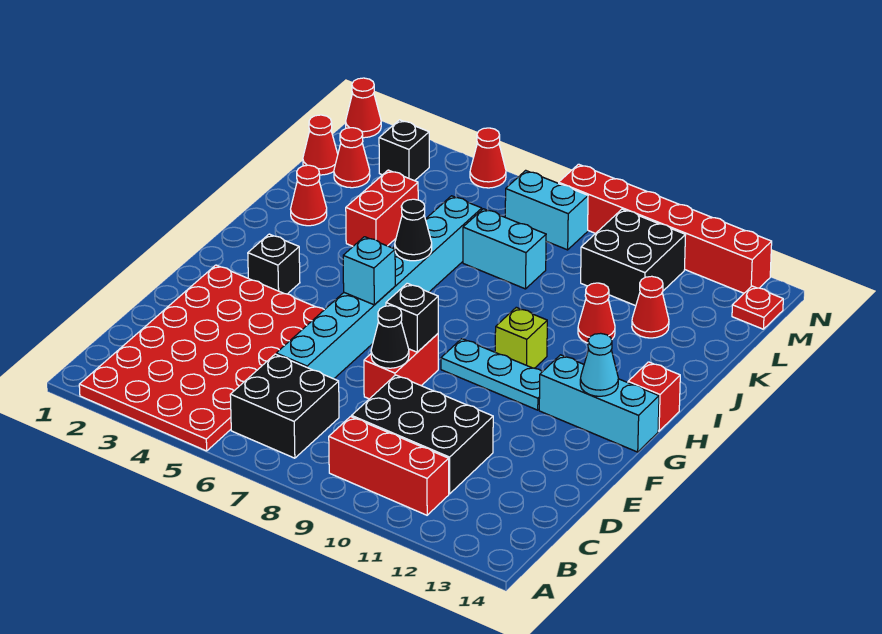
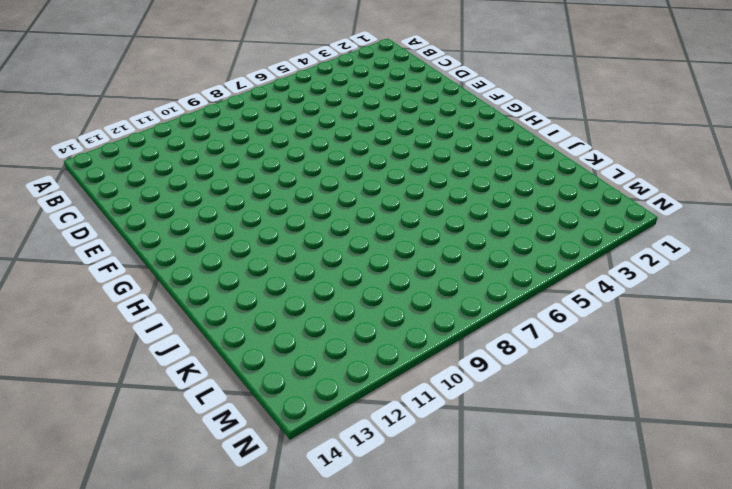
none -> red 4x6 plate [79,265,324,451]
none -> black 2x2 brick [230,354,339,458]
none -> red 1x3 brick [329,417,449,515]
none -> black 2x3 brick [352,375,493,494]

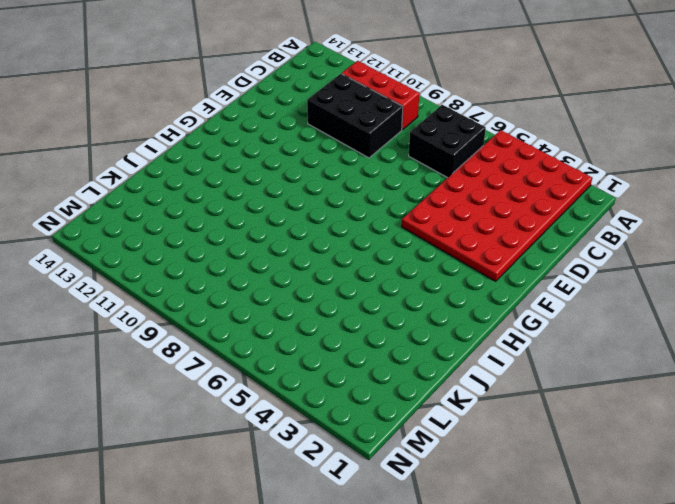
none -> cyan 1x8 brick [276,196,482,379]
none -> red 1x2 brick [364,334,438,399]
none -> black 1x1 brick [248,234,300,294]
none -> cyan 1x3 plate [441,339,542,410]

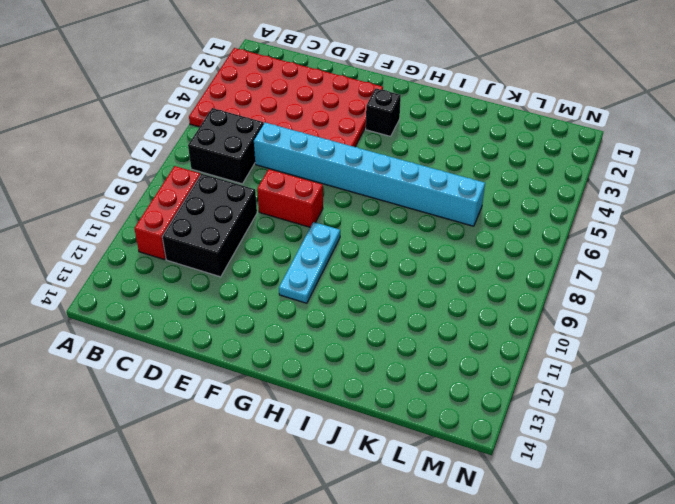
none -> cyan 1x3 brick [539,355,659,452]
none -> lime 1x1 brick [495,307,547,368]
none -> red 1x1 brick [628,362,680,431]
none -> red 1x1 cone [291,165,327,226]

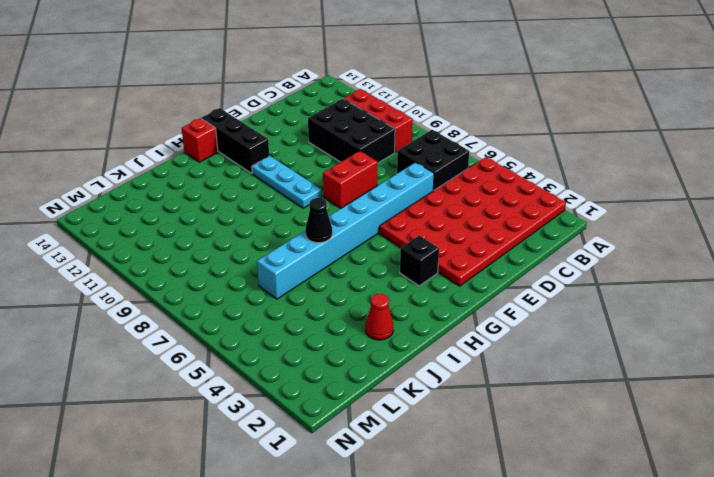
black 1x3 brick [201,108,269,173] -> cyan 1x3 brick [539,355,659,452]
none -> lime 1x1 brick [495,307,547,368]
none -> red 1x2 brick [346,170,418,246]
none -> red 1x1 cone [578,283,615,343]
none -> cyan 1x2 brick [463,209,546,289]

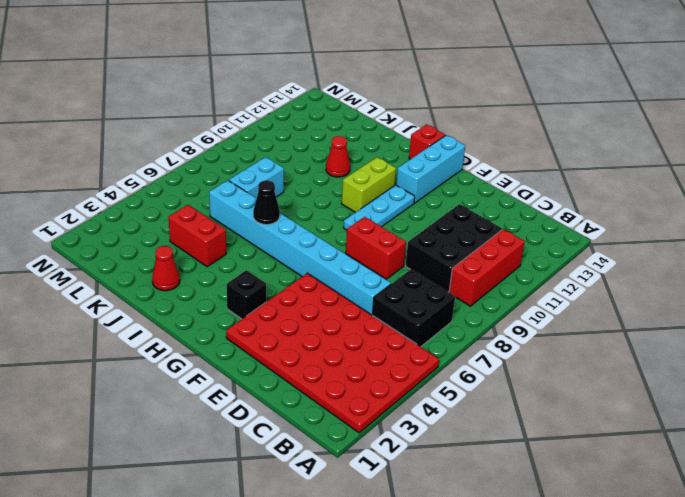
lime 1x2 brick [342,157,396,212] -> lime 1x1 brick [495,307,547,368]
none -> red 1x1 cone [632,276,669,338]
none -> red 1x1 cone [303,115,338,175]
none -> red 1x1 cone [334,128,370,188]
none -> black 2x2 brick [581,209,685,306]

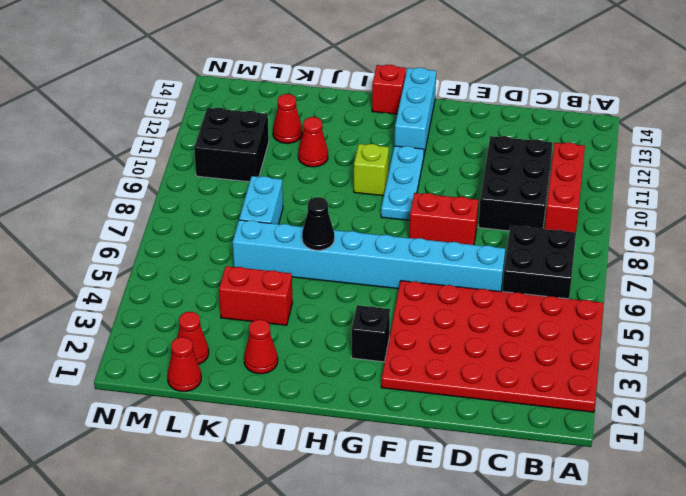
none -> black 1x1 brick [379,120,429,181]
none -> cyan 1x2 brick [505,170,588,250]
none -> red 1x1 plate [732,286,783,329]
none -> red 1x1 cone [346,78,381,138]

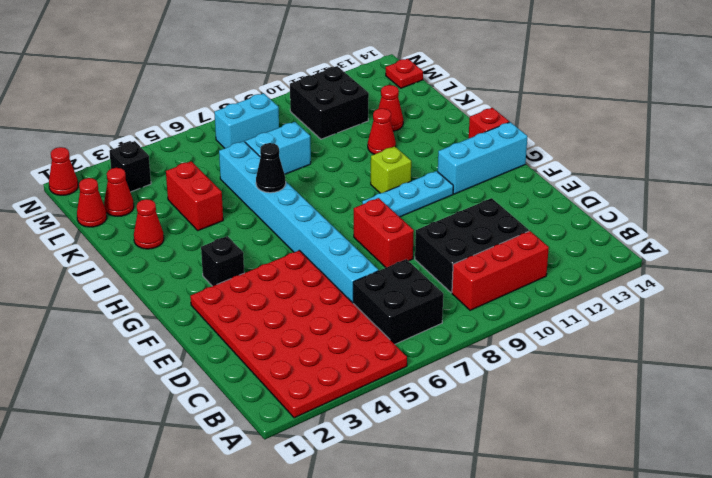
none -> red 1x1 cone [470,128,506,188]
none -> red 1x6 brick [559,164,772,293]
none -> black 1x1 cone [371,306,409,368]
none -> black 1x1 brick [386,283,438,352]

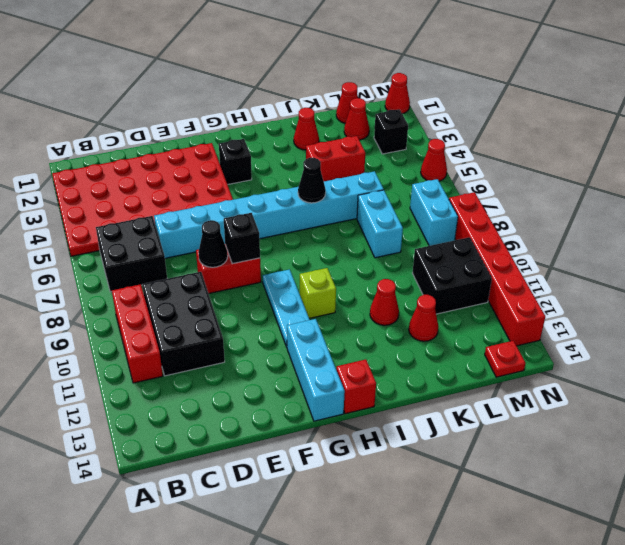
none -> cyan 1x1 brick [343,237,395,305]
none -> cyan 1x1 cone [580,333,618,396]

